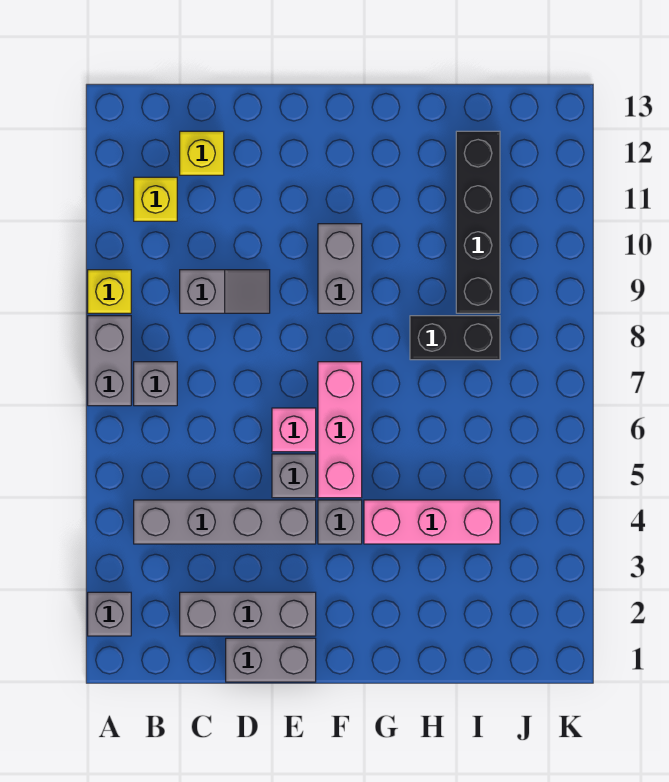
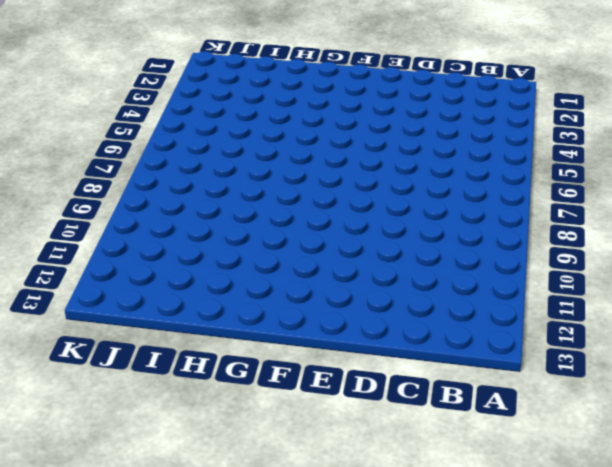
none -> grey 1x1 brick [88,592,131,636]
none -> grey 1x2 brick [88,316,131,406]
none -> yellow 1x1 brick [88,270,131,313]

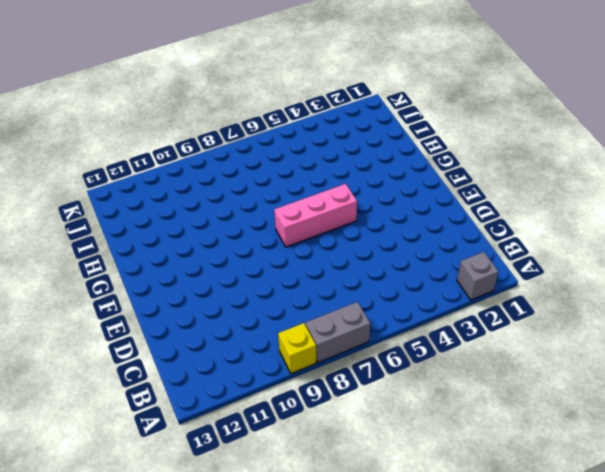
none -> grey 1x4 brick [134,500,316,544]
none -> grey 1x1 brick [134,362,177,406]
none -> yellow 1x1 brick [134,177,177,221]

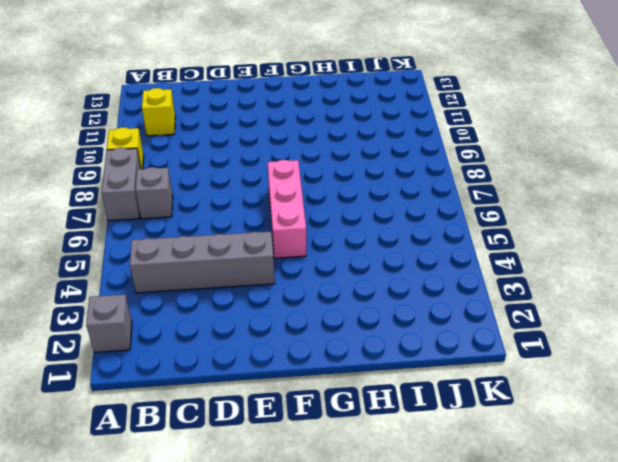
none -> grey 1x3 brick [180,592,316,636]
none -> grey 1x2 slope [180,270,270,313]
none -> yellow 1x1 brick [180,131,224,175]

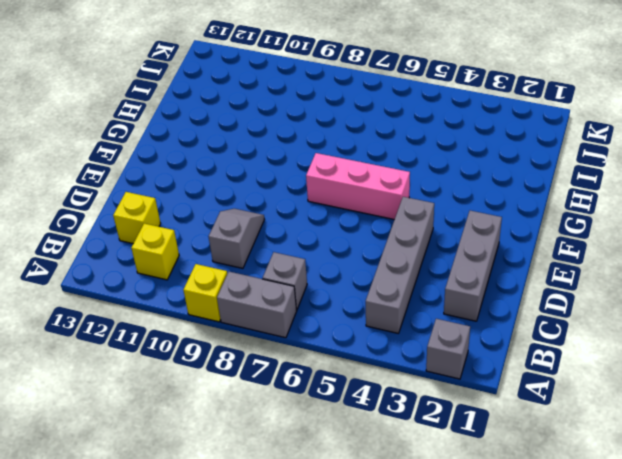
none -> grey 1x2 brick [226,638,316,682]
none -> grey 1x1 brick [272,454,316,498]
none -> pink 1x1 brick [272,408,316,452]

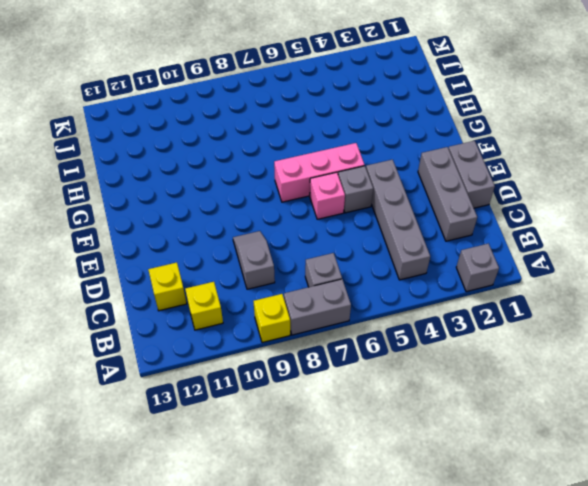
none -> grey 1x1 brick [318,500,362,544]
none -> grey 1x2 brick [318,224,362,313]
none -> pink 1x3 brick [364,500,500,544]

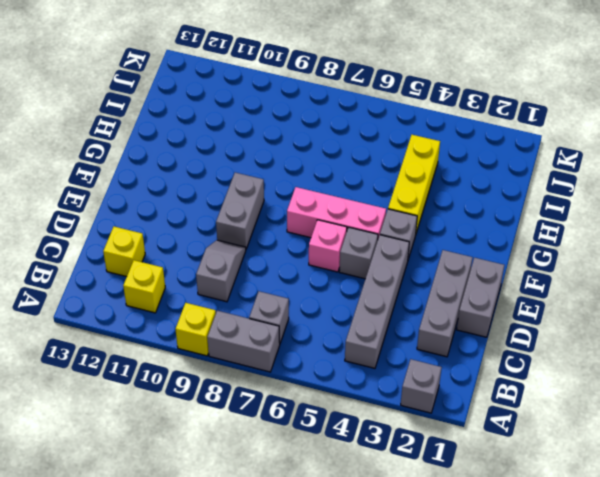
grey 1x2 brick [216,173,264,249] -> grey 1x2 brick turned to [318,224,362,313]
yellow 1x3 brick [388,135,440,233] -> pink 1x3 brick [364,500,500,544]
none -> black 1x2 brick [410,316,500,360]
none -> black 1x4 brick [456,131,500,313]

